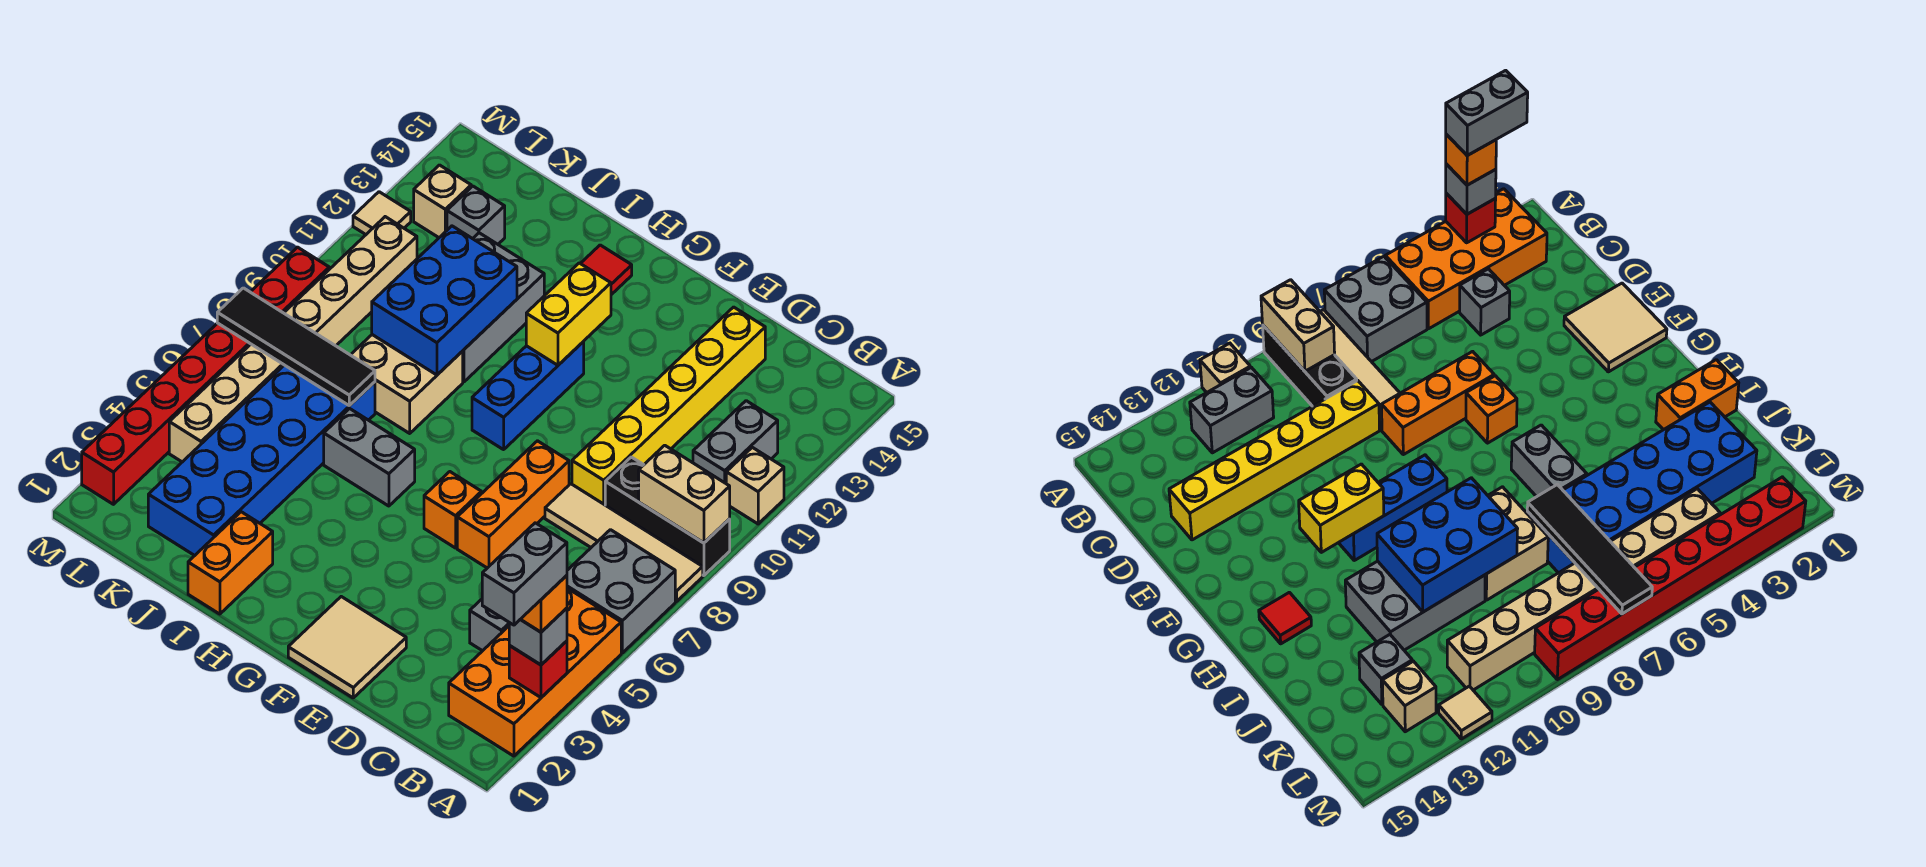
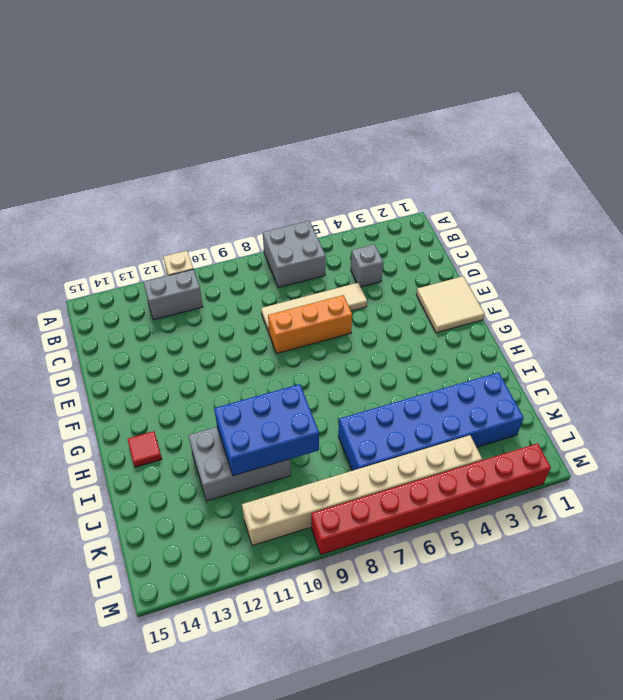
tan 1x4 tile [261,283,367,332] -> tan 1x4 tile turned to [545,484,703,601]
none -> orange 2x4 brick [449,588,621,756]
none -> black 1x3 brick [605,457,730,576]
none -> yellow 1x6 brick [572,307,765,505]
none -> orange 1x1 brick [424,472,481,548]

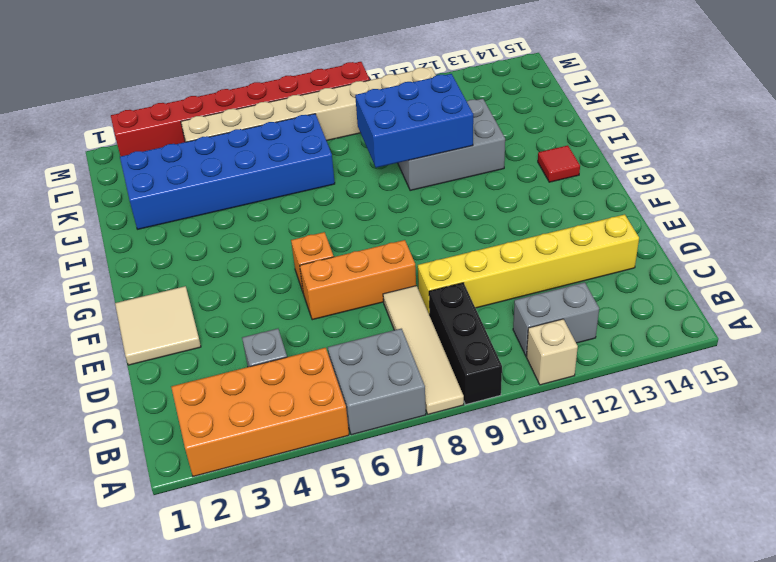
none -> blue 1x3 brick [472,342,584,450]
none -> grey 1x2 brick [324,409,415,506]
none -> orange 1x2 brick [188,512,273,614]
none -> tan 2x2 brick [351,335,463,433]

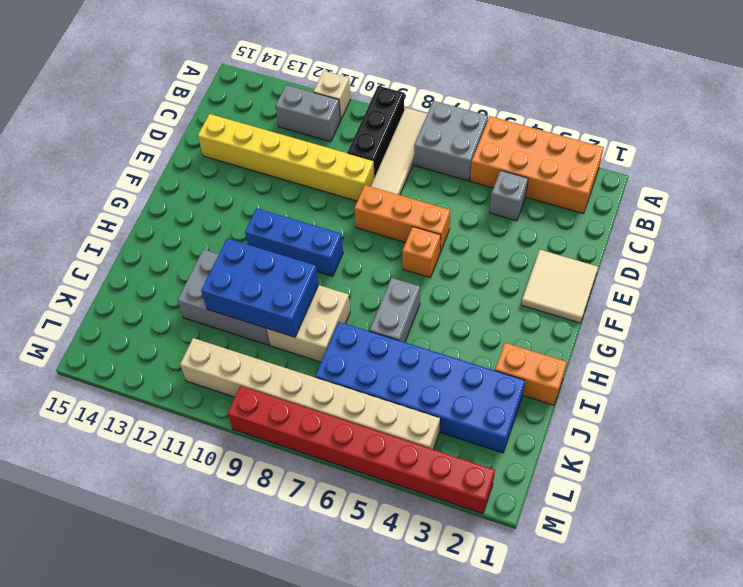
none -> red 1x1 tile [580,245,632,295]
none -> grey 1x1 brick [447,186,505,244]
none -> tan 1x1 brick [414,165,471,238]
none -> tan 1x1 tile [353,192,411,234]

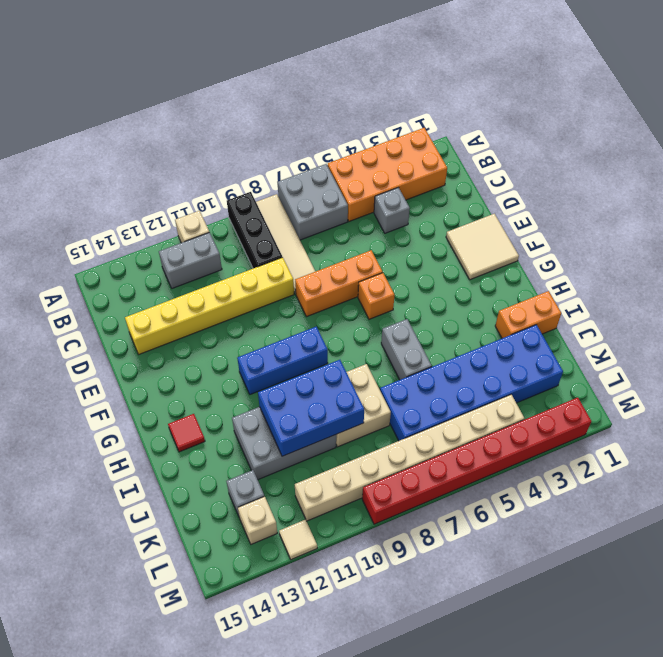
none -> red 1x1 brick [509,641,567,697]
none -> tan 1x2 brick [639,445,730,543]
none -> yellow 1x2 brick [526,263,611,365]
none -> black 1x4 tile [217,288,375,406]

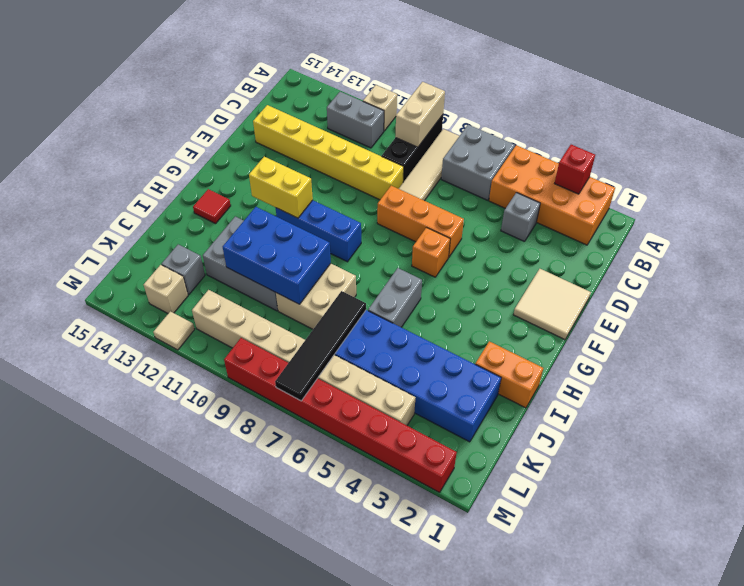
none -> grey 1x1 brick [509,608,567,665]
none -> orange 1x1 brick [521,575,567,632]
none -> grey 1x2 brick [482,523,567,625]

